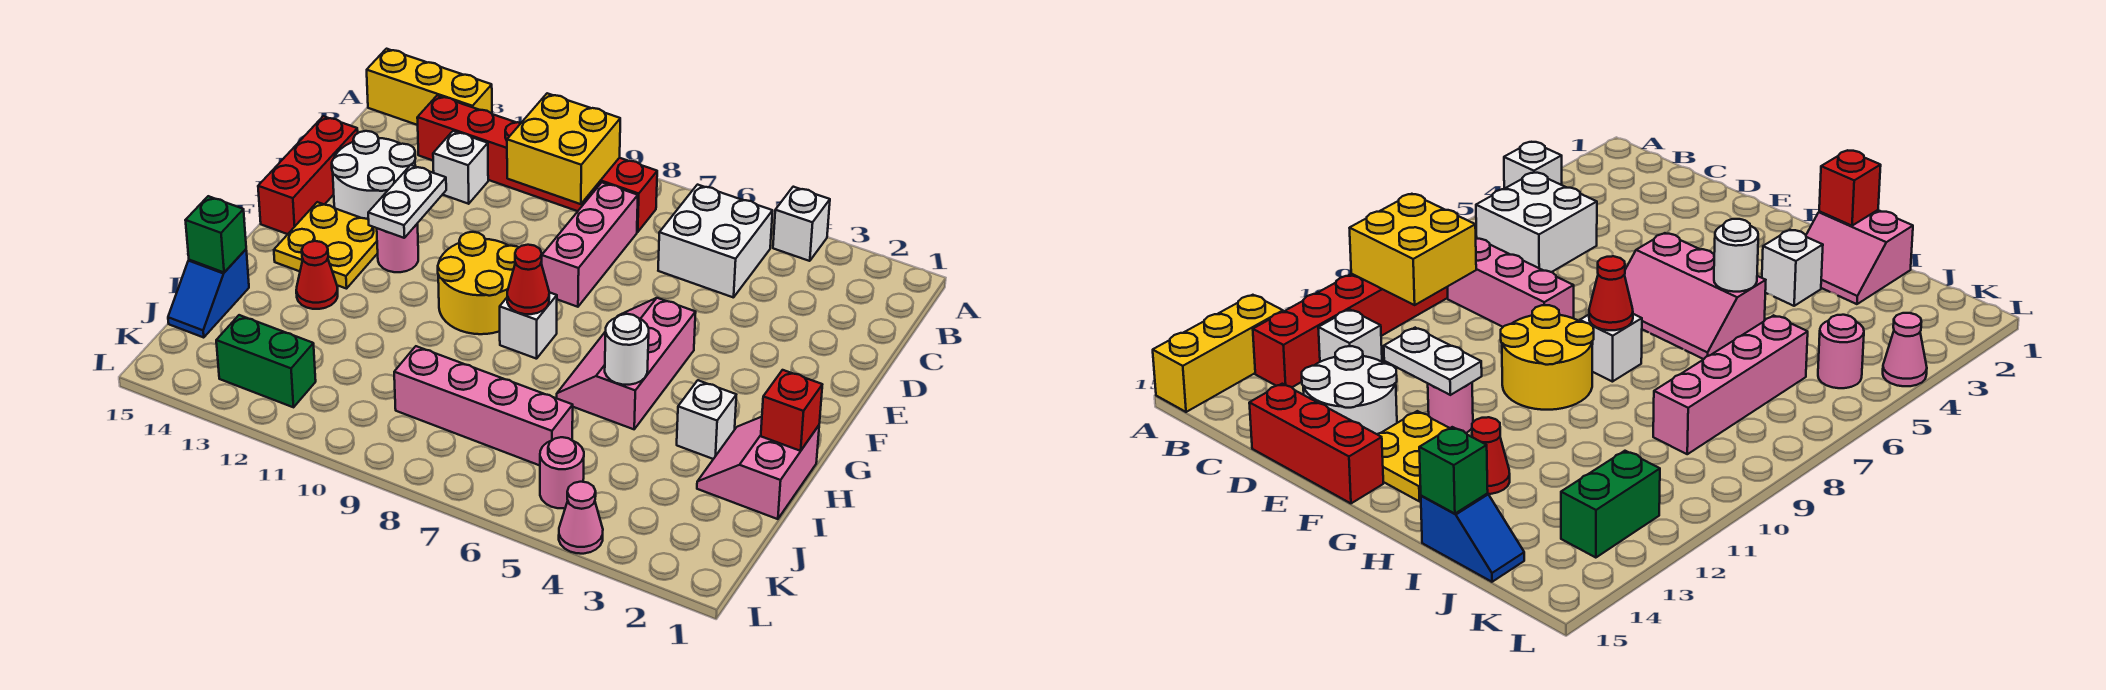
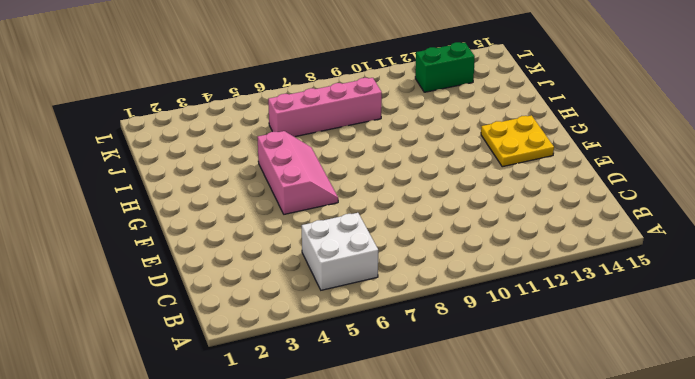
none -> white 1x1 brick [773,187,830,261]
none -> yellow 1x3 brick [367,49,492,125]
none -> red 1x6 brick [417,95,657,232]

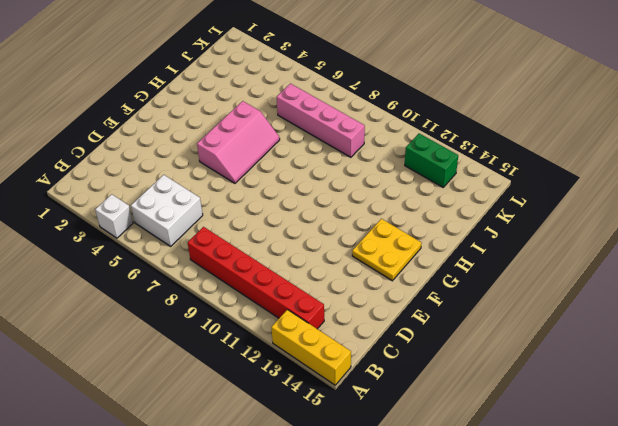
none -> pink 1x3 brick [542,183,638,307]
none -> white 1x1 brick [433,131,488,204]
none -> white 2x2 round brick [332,131,416,220]

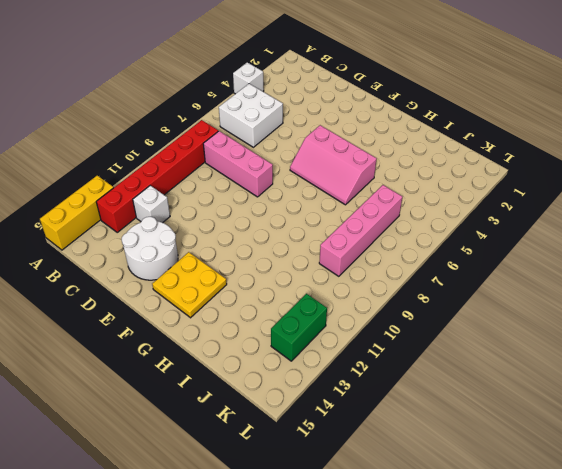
none -> red 1x3 brick [258,116,358,234]
none -> yellow 2x2 round brick [438,232,518,334]
none -> pink 1x1 round brick [377,223,418,272]

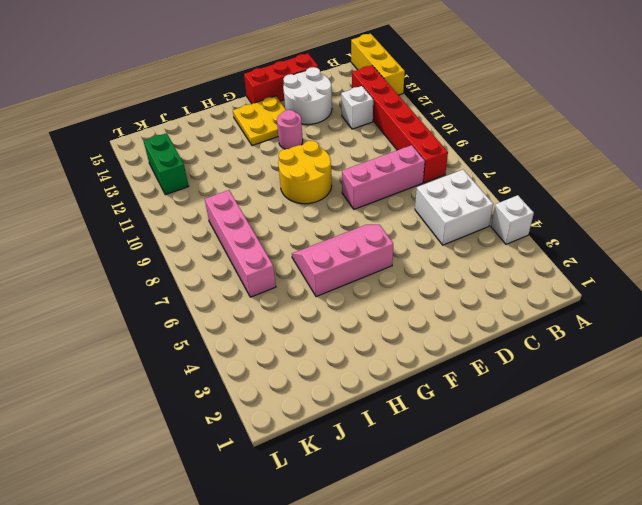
none -> white 1x1 brick [500,292,557,359]
none -> pink 2x2 slope [697,417,819,519]
none -> white 1x1 brick [677,380,736,459]

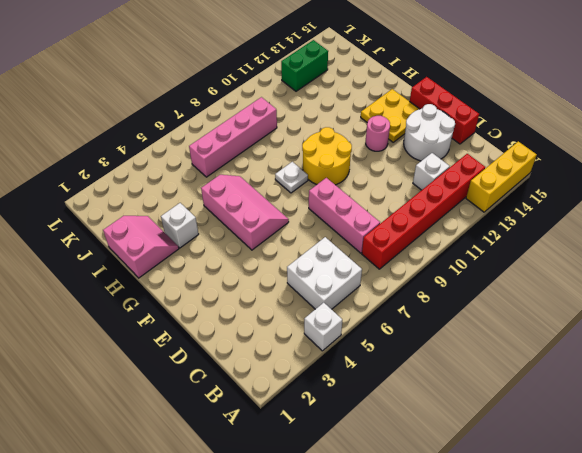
white 1x1 plate [275,162,308,193] -> white 1x1 brick [500,292,557,359]
none -> red 1x1 cone [296,241,338,309]
none -> blue 1x2 slope [168,249,249,337]
none -> pink 1x1 round brick [540,437,584,509]

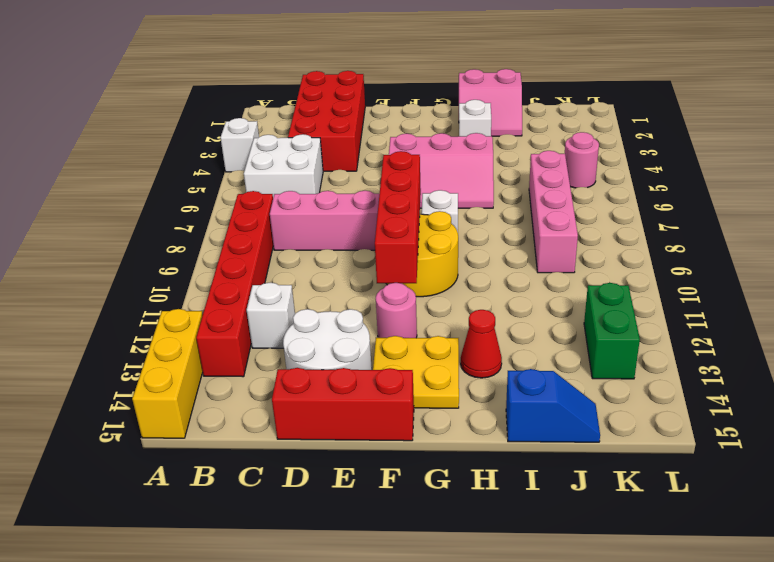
red 2x4 brick [288,71,365,171] -> none
red 1x4 brick [375,151,421,283] -> none
none -> pink 1x1 cone [559,482,603,554]
none -> yellow 2x2 brick [507,93,620,204]
none -> white 1x2 plate [368,165,446,238]

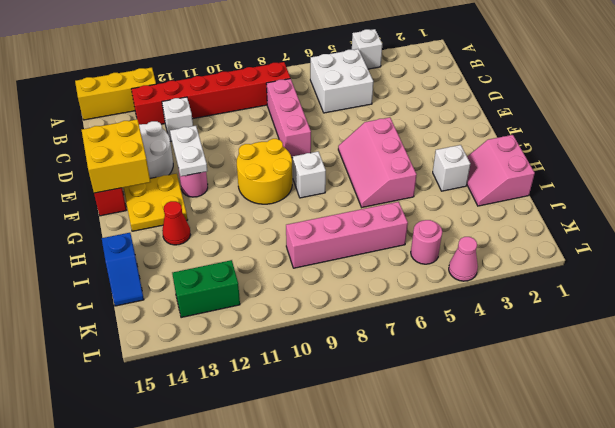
yellow 2x2 brick [82,119,150,193] -> yellow 2x2 brick moved to [507,93,620,204]
none -> red 1x1 cone [507,245,549,314]
none -> red 1x1 brick [761,370,822,451]
none -> white 1x1 round brick [605,314,649,385]

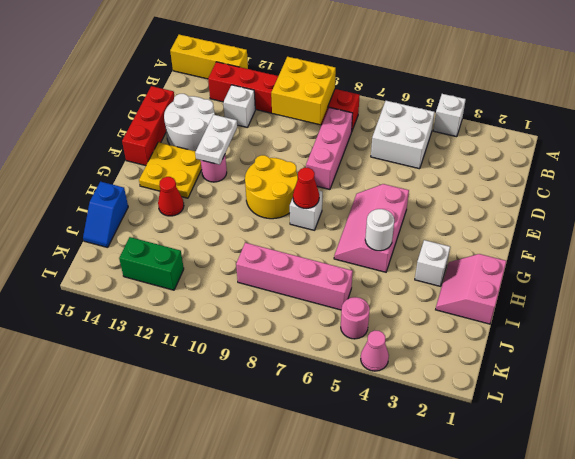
none -> red 1x1 brick [761,370,822,451]
none -> green 1x1 brick [185,196,246,272]

